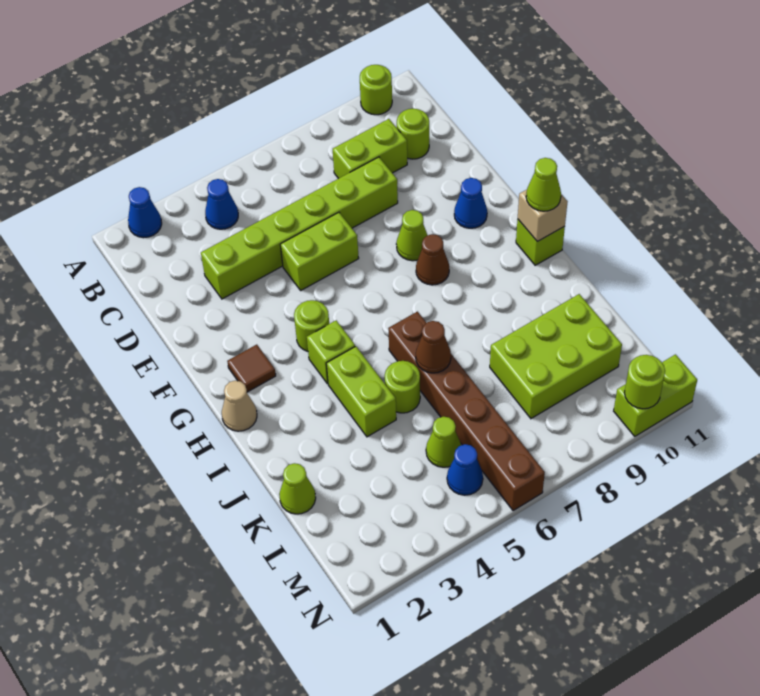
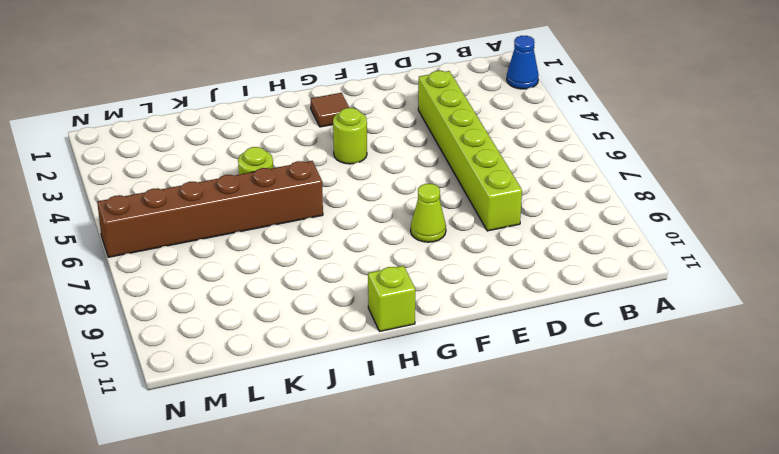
none -> lime 1x1 round brick [360,65,392,115]
none -> blue 1x1 cone [205,179,238,229]
none -> lime 1x2 brick [333,119,407,179]

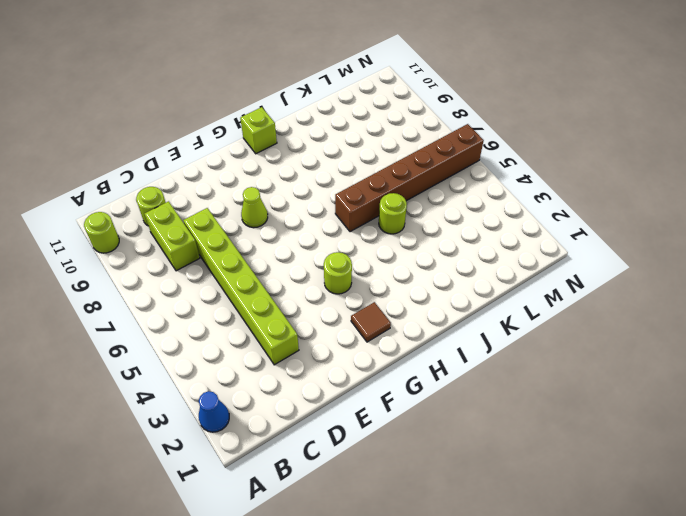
none -> blue 1x1 cone [205,179,238,229]
none -> lime 1x2 brick [280,212,359,290]
none -> blue 1x1 cone [454,178,487,228]

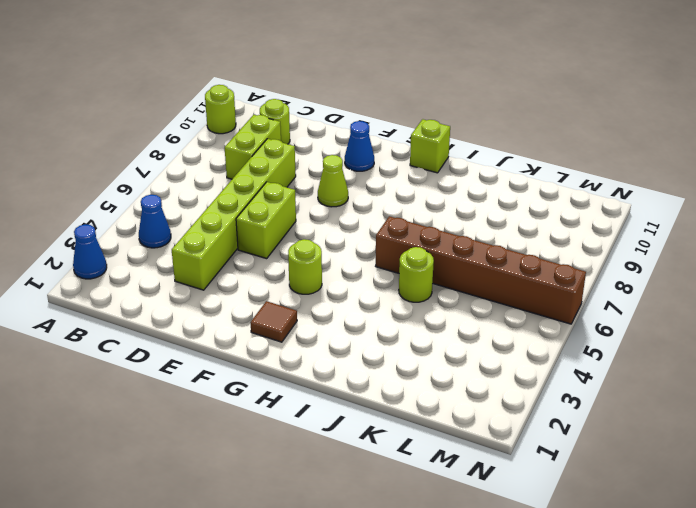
none -> brown 1x1 cone [416,234,449,285]
none -> tan 1x1 cone [222,381,257,431]
none -> lime 1x1 brick [307,321,355,384]

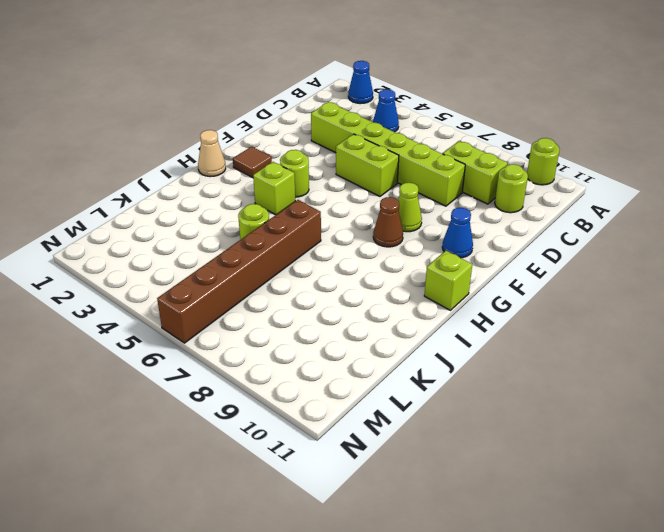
none -> lime 1x2 brick [326,346,396,437]
none -> lime 1x1 cone [279,463,316,514]
none -> lime 2x3 brick [490,294,622,419]

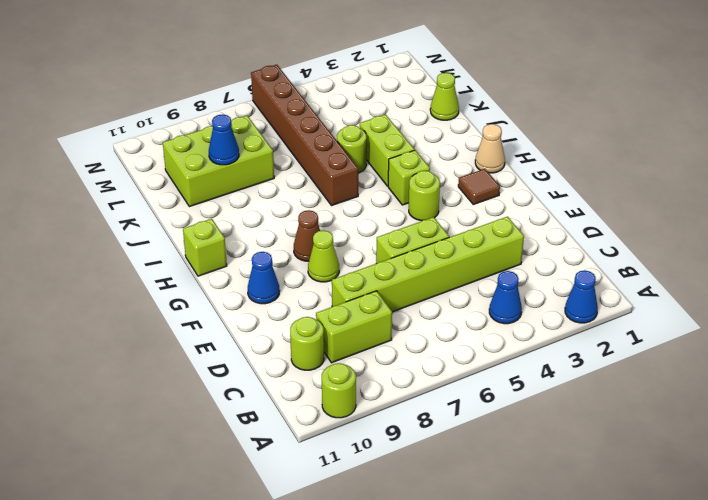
blue 1x1 cone [209,114,239,165] -> blue 1x1 cone moved to [447,444,483,495]
none -> lime 1x1 cone [426,417,461,467]
none -> lime 1x2 brick [614,354,697,436]
none -> tan 1x1 brick [518,190,568,242]

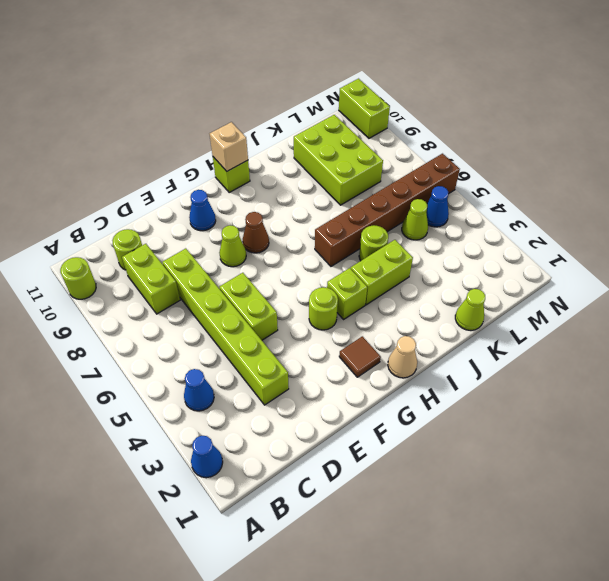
none -> brown 1x1 cone [416,321,451,373]
none -> lime 1x1 round brick [624,355,665,409]
none -> lime 1x1 cone [526,158,561,211]

